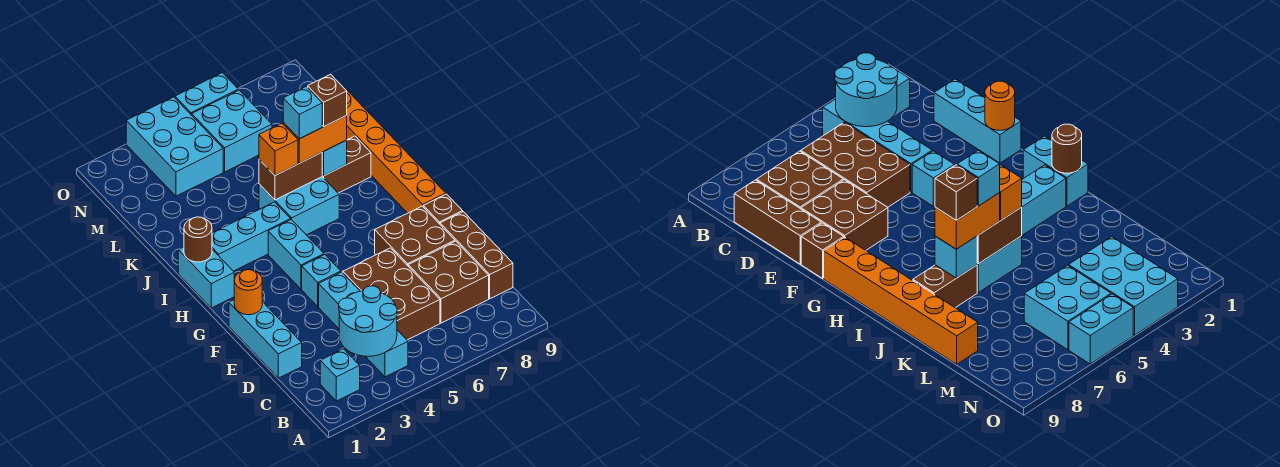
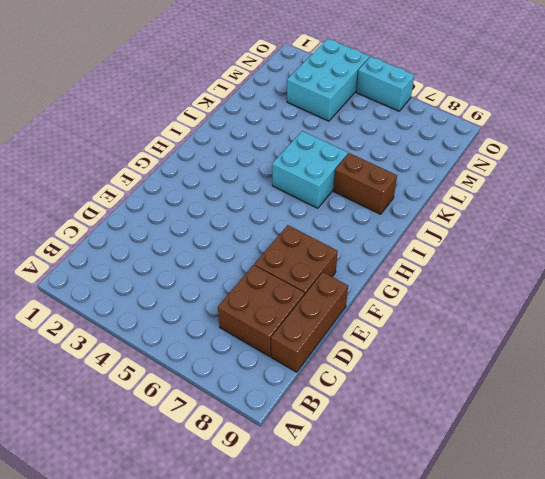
none -> cyan 1x1 brick [320,349,360,401]
none -> cyan 1x4 brick [319,272,408,377]
none -> brown 2x3 brick [343,248,440,340]

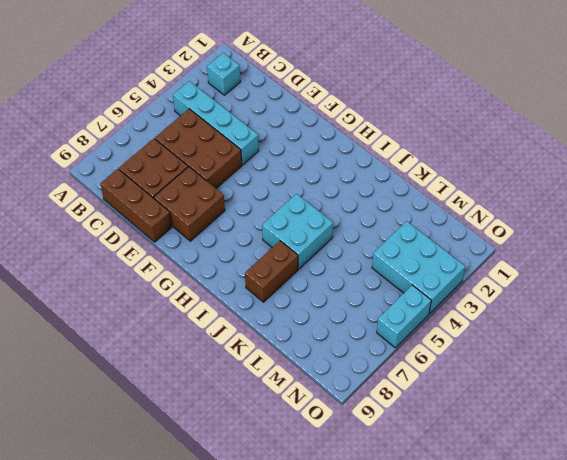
none -> cyan 1x3 brick [229,300,302,378]
none -> cyan 1x1 brick [302,255,341,307]
none -> brown 1x1 brick [423,194,463,224]

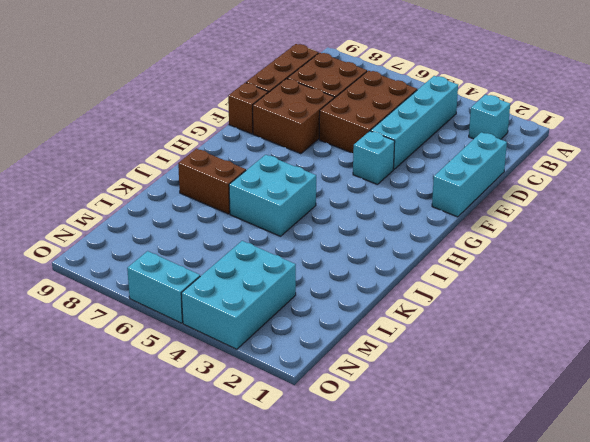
none -> cyan 1x2 brick [268,220,324,289]
none -> orange 1x6 brick [345,89,446,213]
none -> cyan 1x2 brick [178,247,234,308]

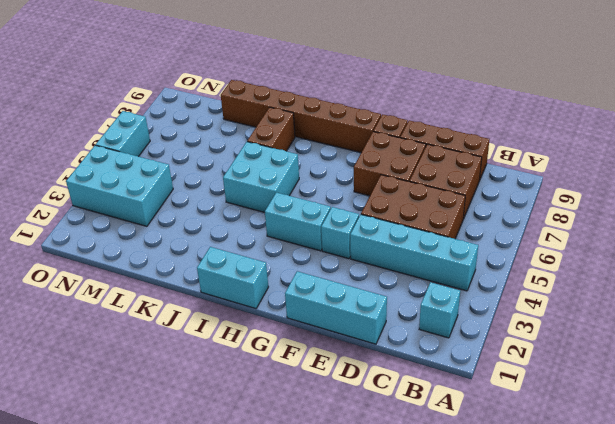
brown 1x6 brick [221,80,381,153] -> orange 1x6 brick [345,89,446,213]
none -> cyan 1x3 brick [212,202,291,271]
none -> cyan 2x2 brick [192,90,272,172]
none -> cyan 2x2 round brick [339,286,397,356]

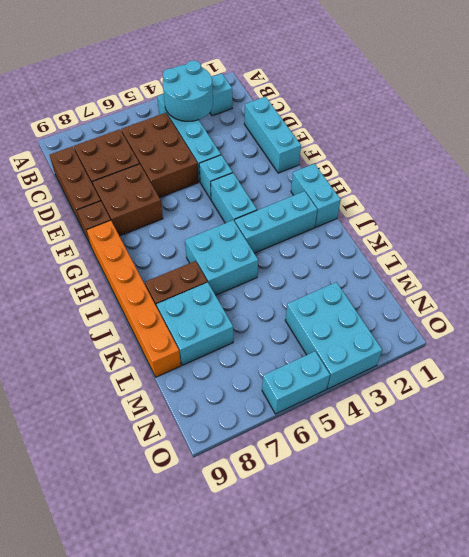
cyan 2x2 brick [157,282,233,365] -> cyan 2x2 brick moved to [192,90,272,172]
none -> orange 1x1 round brick [234,270,262,315]
none -> brown 1x1 round brick [184,217,212,262]
none -> brown 1x2 brick [259,152,322,200]

